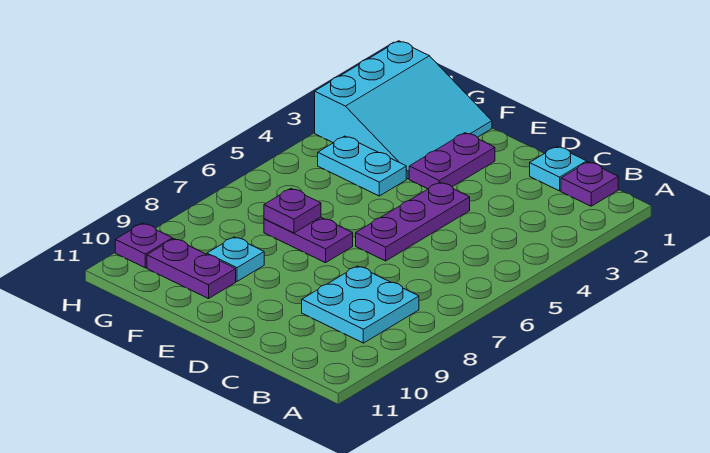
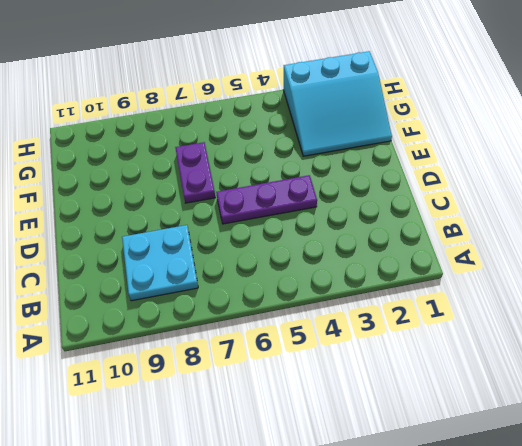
none -> purple 1x1 plate [561,162,618,206]
none -> cyan 1x1 plate [530,146,587,191]
none -> purple 1x2 plate [409,133,495,189]

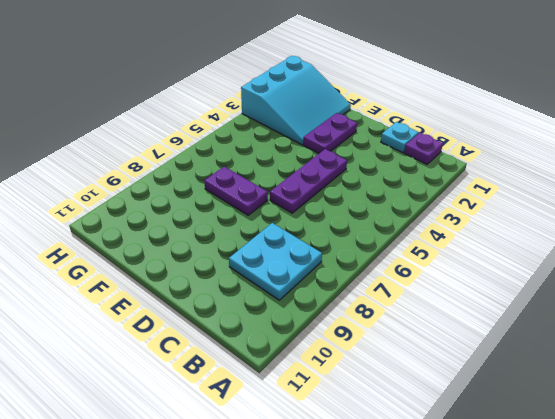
none -> cyan 1x2 plate [318,136,406,196]
none -> cyan 1x1 plate [207,237,264,281]
none -> purple 1x2 plate [147,239,236,299]

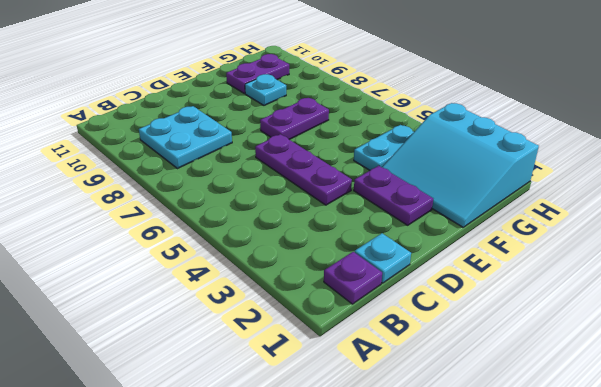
none -> purple 1x1 plate [115,223,173,268]
none -> purple 1x1 plate [264,189,321,233]

